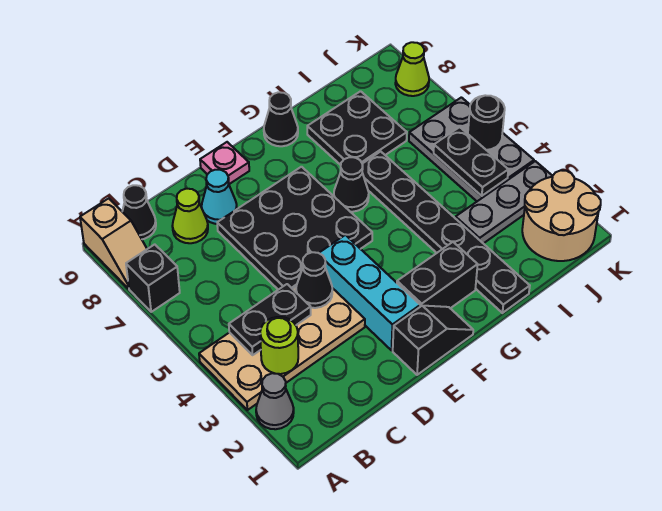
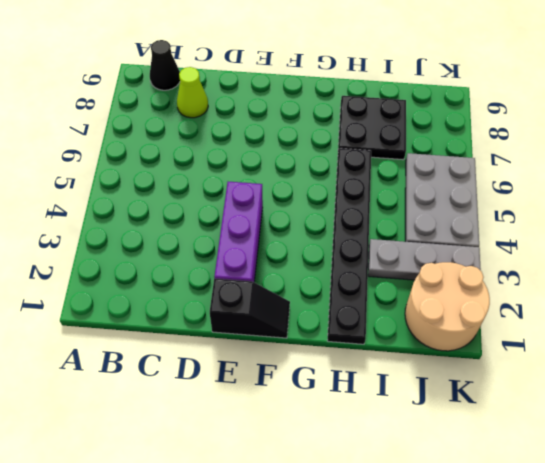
purple 1x3 brick [214,182,263,282] -> cyan 1x3 brick [319,235,420,350]
none -> grey 1x1 cone [256,373,294,429]
none -> tan 2x4 plate [199,287,365,410]
none -> black 1x1 brick [126,244,180,312]

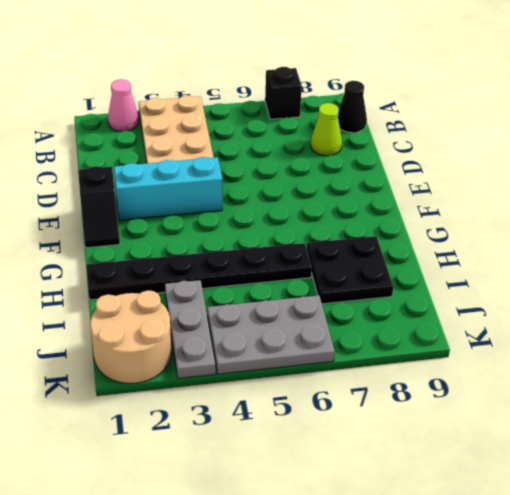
pink 1x1 cone [108,79,139,132] -> grey 1x1 cone [256,373,294,429]
none -> tan 1x2 slope [80,198,147,288]
none -> black 3x3 plate [217,167,372,290]
none -> cyan 1x1 cone [202,170,237,224]

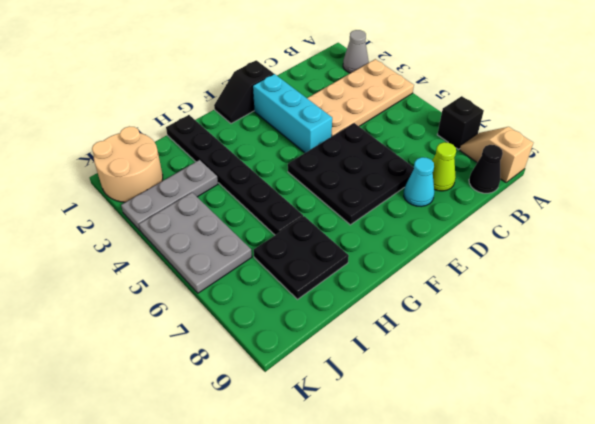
none -> pink 1x1 plate [200,142,249,184]
none -> black 1x2 brick [397,242,478,308]
none -> black 1x1 cone [334,157,369,212]

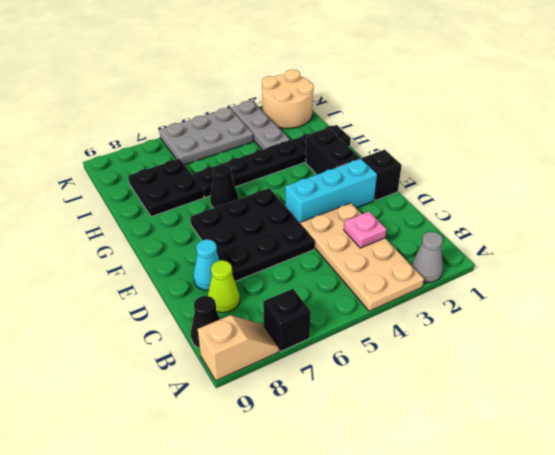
pink 1x1 plate [344,212,386,248] -> pink 1x1 plate moved to [200,142,249,184]
none -> black 1x1 cone [264,92,298,146]
none -> lime 1x1 cone [395,42,429,96]
none -> lime 1x1 round brick [260,317,298,374]

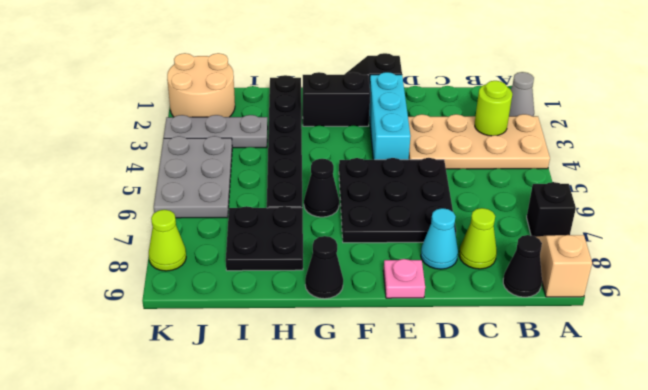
none -> black 1x2 plate [229,284,311,355]
none -> black 1x1 cone [296,252,332,308]
none -> black 1x2 plate [434,127,508,196]

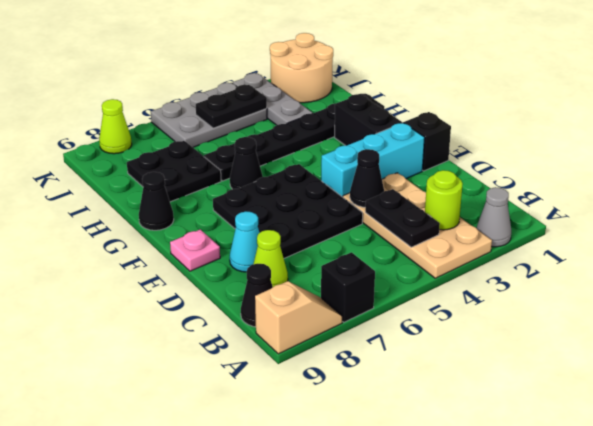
none -> black 1x1 round brick [468,95,505,150]

